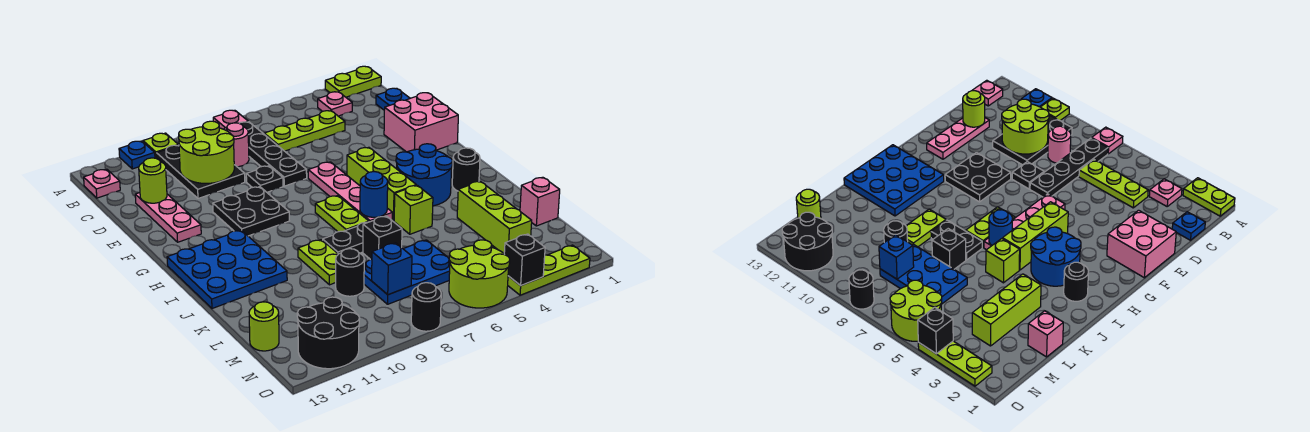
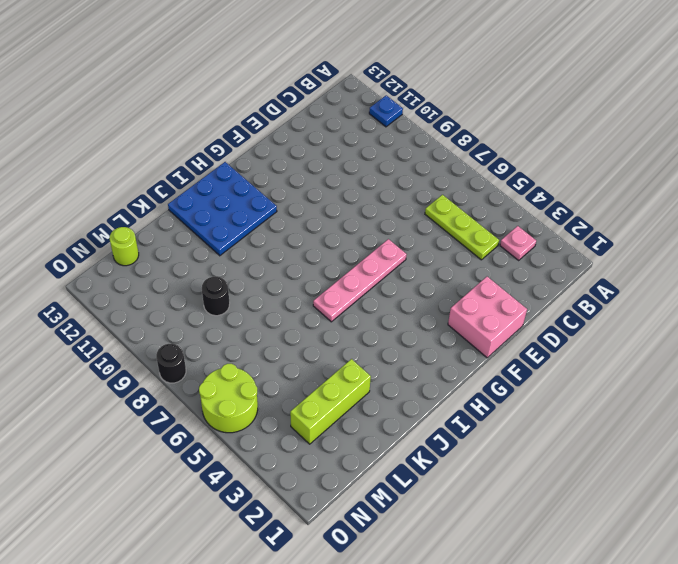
none -> lime 1x2 plate [325,66,381,97]
none -> pink 1x1 plate [213,110,248,129]
none -> lime 1x1 plate [143,133,178,158]
none -> black 1x4 plate [239,122,307,186]

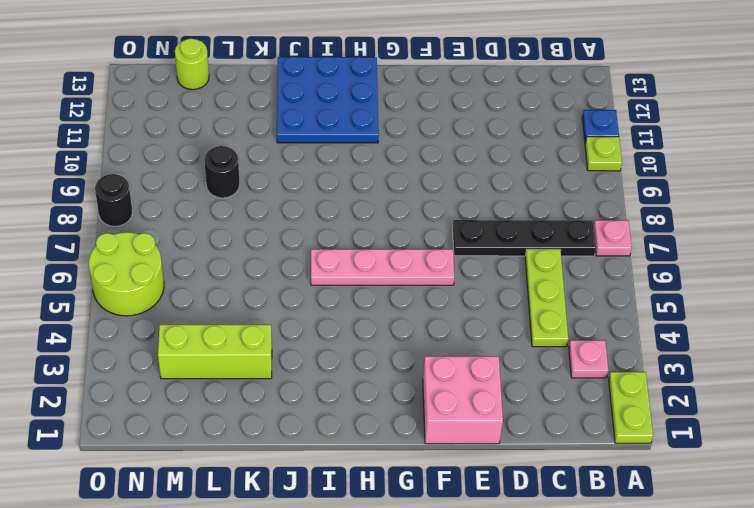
none -> black 2x3 plate [157,145,245,198]
none -> pink 1x1 plate [84,169,120,198]
none -> blue 1x1 plate [376,88,410,110]
none -> pink 1x1 round brick [224,123,249,167]

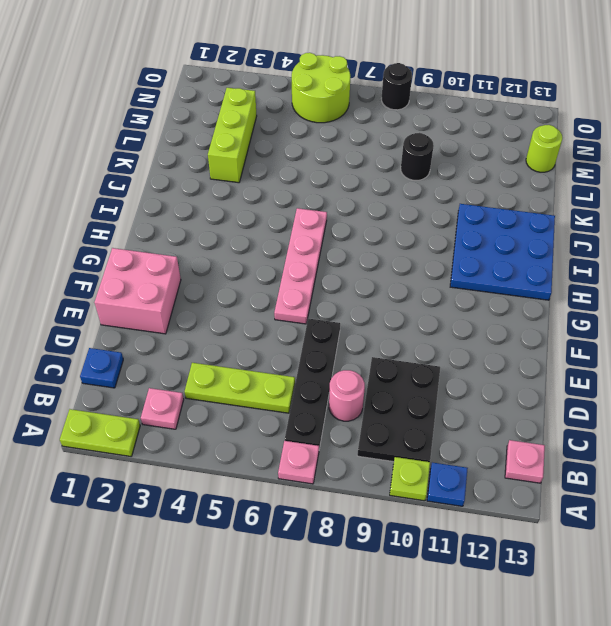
none -> pink 1x3 plate [135,193,201,242]
none -> black 1x1 plate [246,166,283,192]
none -> black 2x2 plate [213,187,289,236]
none -> lime 1x3 brick [347,147,416,221]

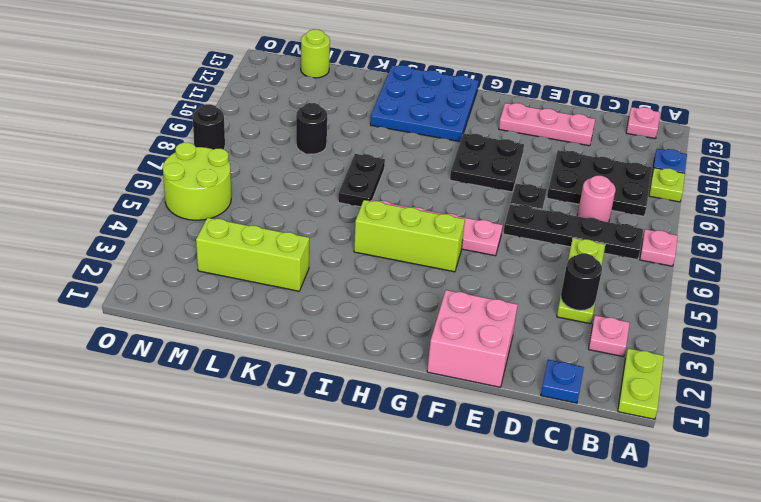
black 1x1 round brick [561,253,602,310] -> black 1x1 round brick moved to [452,148,480,191]
none -> blue 2x2 round brick [396,144,452,206]
none -> lime 1x2 plate [315,196,369,232]
none -> lime 1x1 brick [394,185,433,234]
none -> lime 1x2 plate [298,240,338,285]

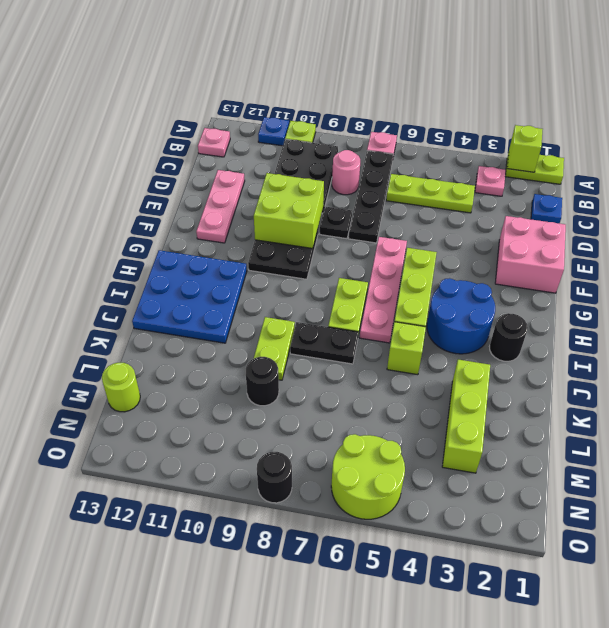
lime 1x1 brick [507,125,543,172] -> none
lime 2x2 brick [254,173,324,248] -> none
none -> black 1x1 brick [363,216,402,260]
none -> pink 1x1 brick [520,177,560,226]
none -> blue 2x3 plate [364,240,450,304]
none -> black 2x2 round brick [297,297,359,369]

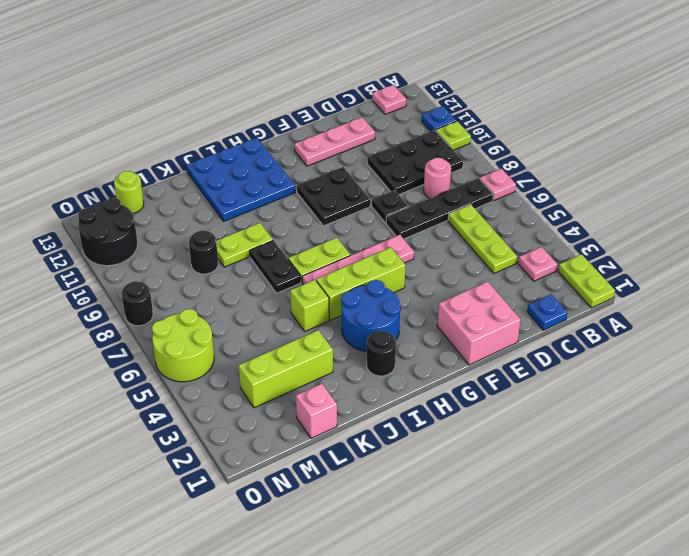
none -> black 1x1 brick [363,216,402,260]
none -> blue 2x3 plate [364,240,450,304]
none -> lime 1x3 plate [508,245,590,295]
none -> lime 2x2 round brick [179,121,234,183]

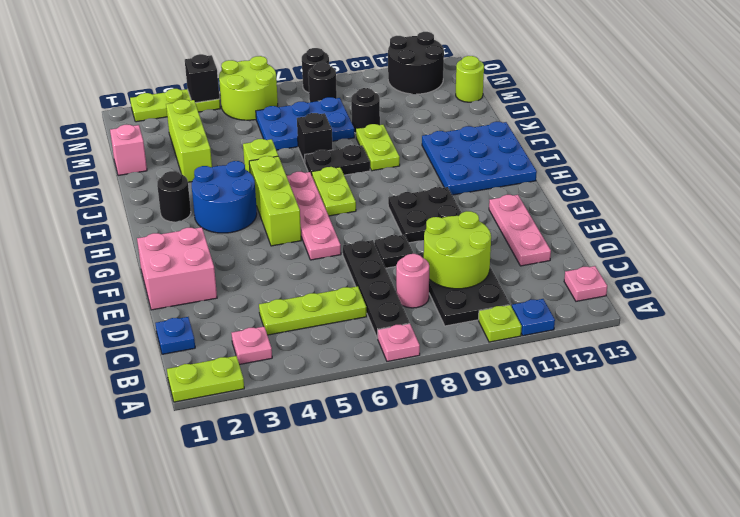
black 1x1 round brick [308,62,337,102] -> none
none -> lime 1x1 round brick [139,158,167,203]
none -> blue 1x1 round brick [360,172,388,217]
none -> blue 1x1 brick [372,243,412,295]

